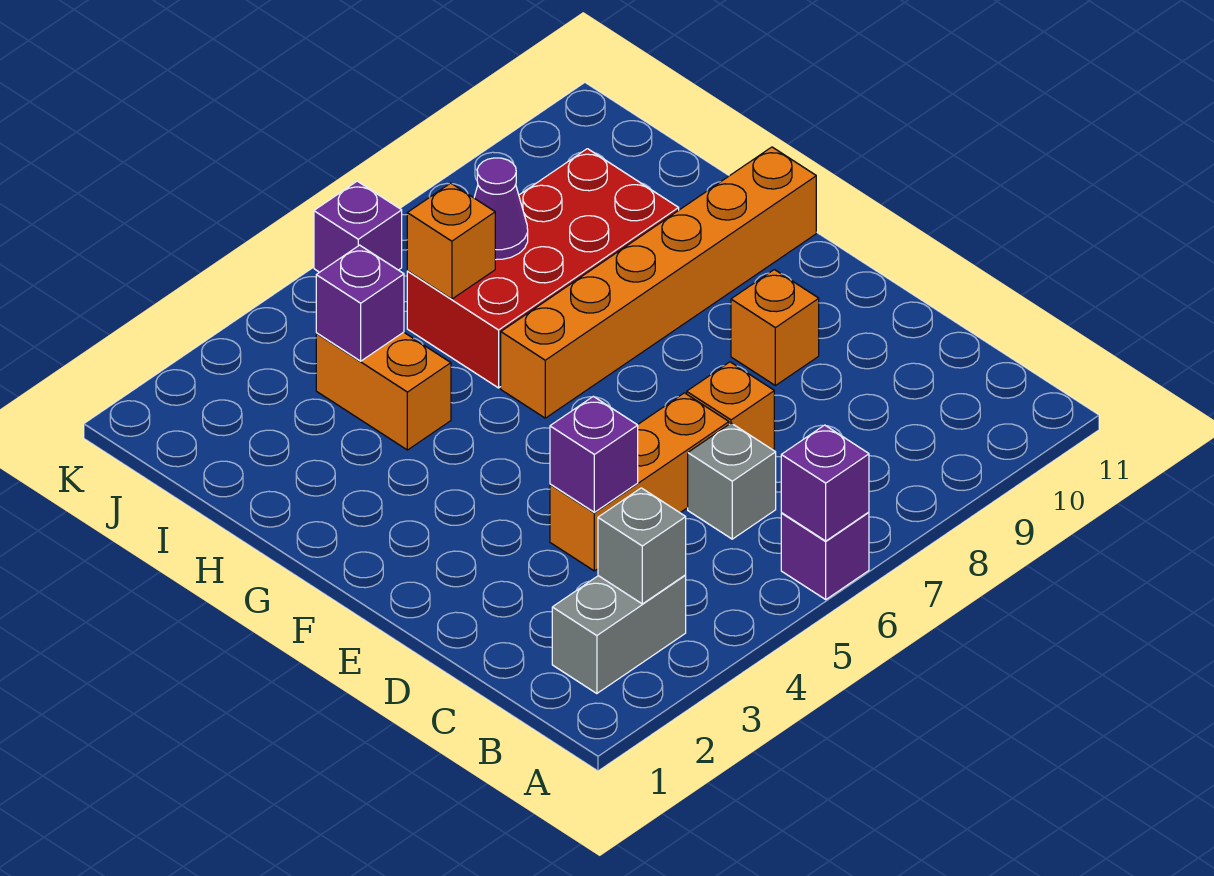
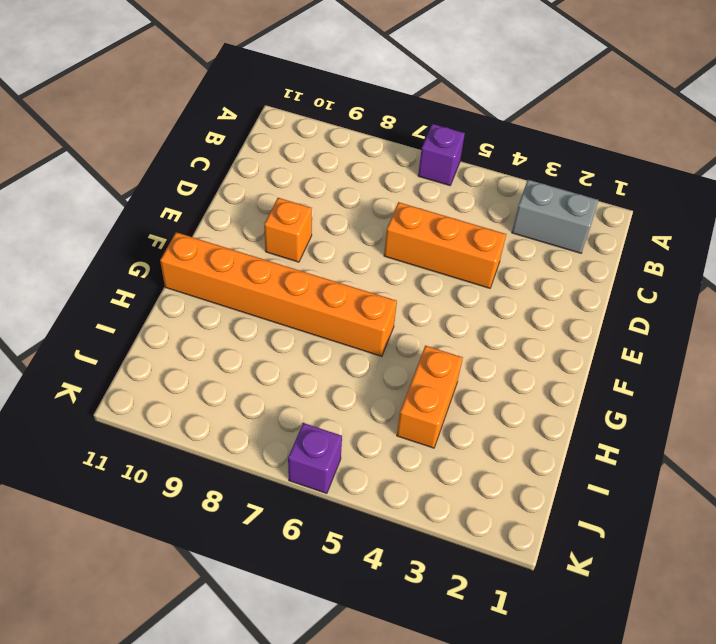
none -> grey 1x1 brick [688,423,776,539]
none -> orange 1x1 brick [687,362,774,450]
none -> red 2x4 brick [407,149,679,388]

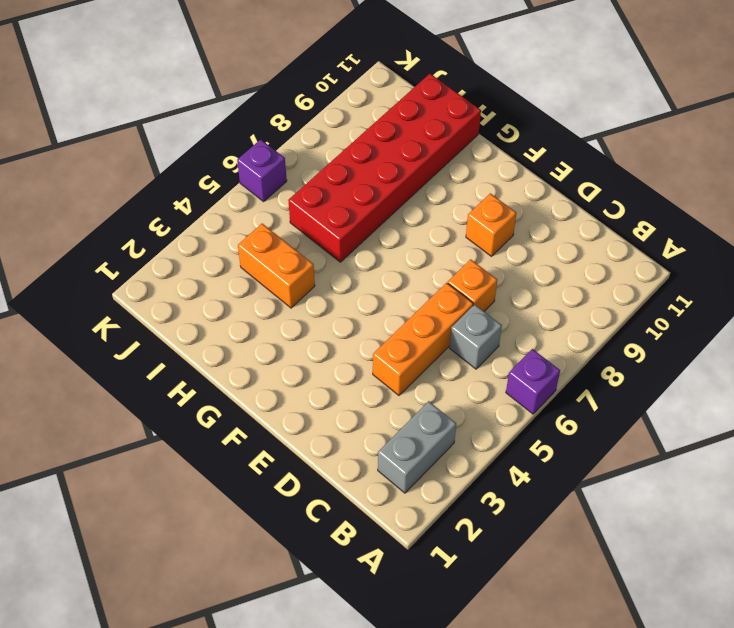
red 2x6 brick [288,74,481,262] -> red 2x4 brick [407,149,679,388]
none -> orange 1x6 brick [501,147,816,418]
none -> purple 1x1 brick [781,425,869,541]
none -> grey 1x1 brick [598,488,686,604]

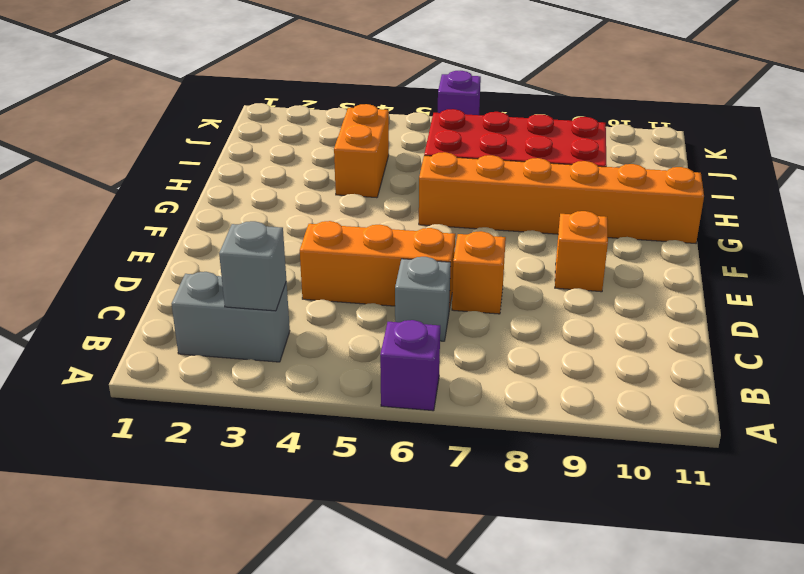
none -> purple 1x1 brick [781,425,869,541]
none -> purple 1x1 brick [550,396,638,512]
none -> purple 1x1 brick [316,245,404,361]

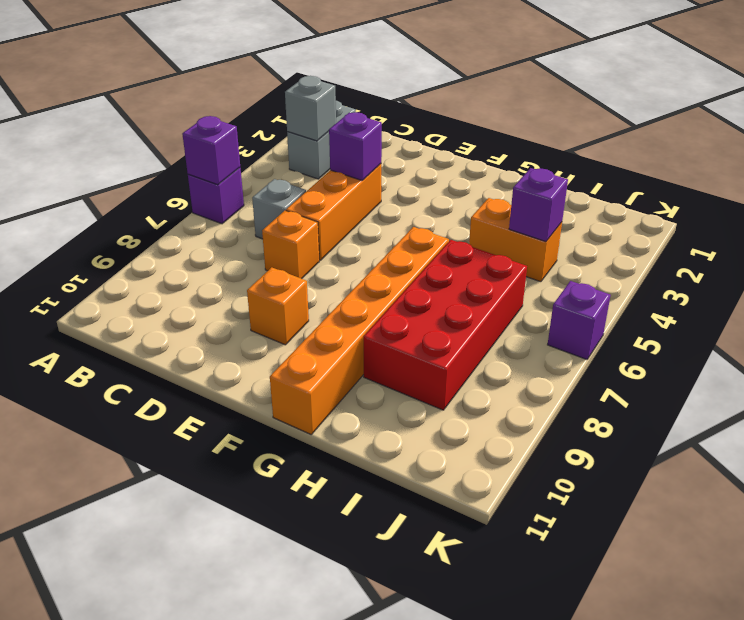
none -> orange 1x1 brick [407,183,495,299]
none -> purple 1x1 cone [474,158,528,260]

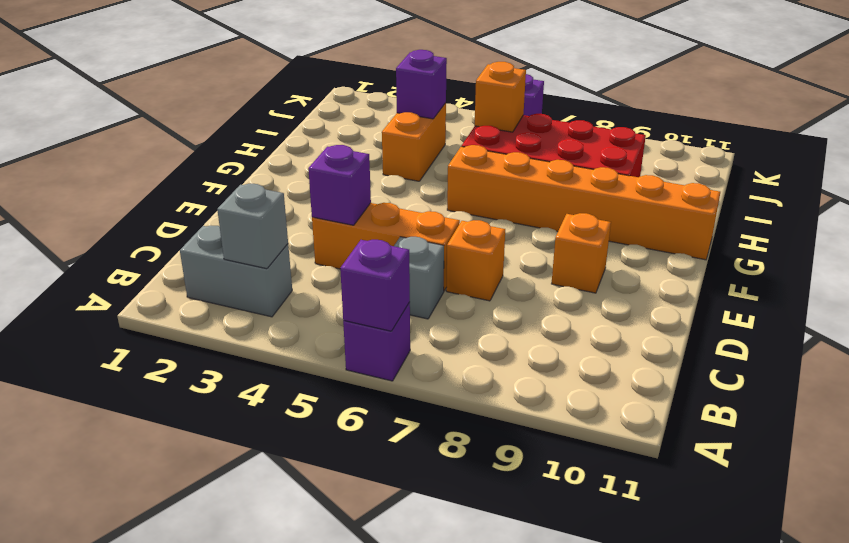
none -> purple 1x1 cone [474,158,528,260]

